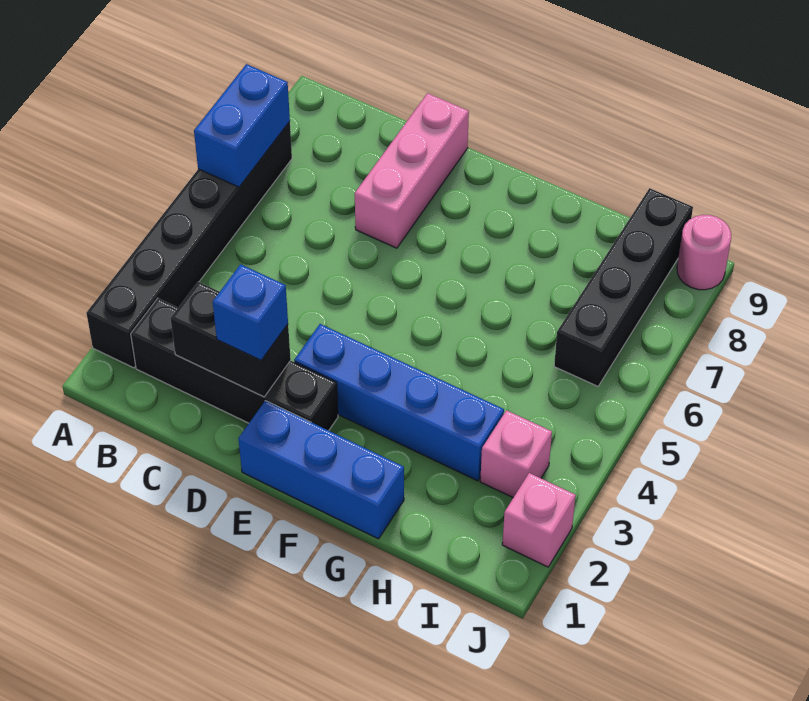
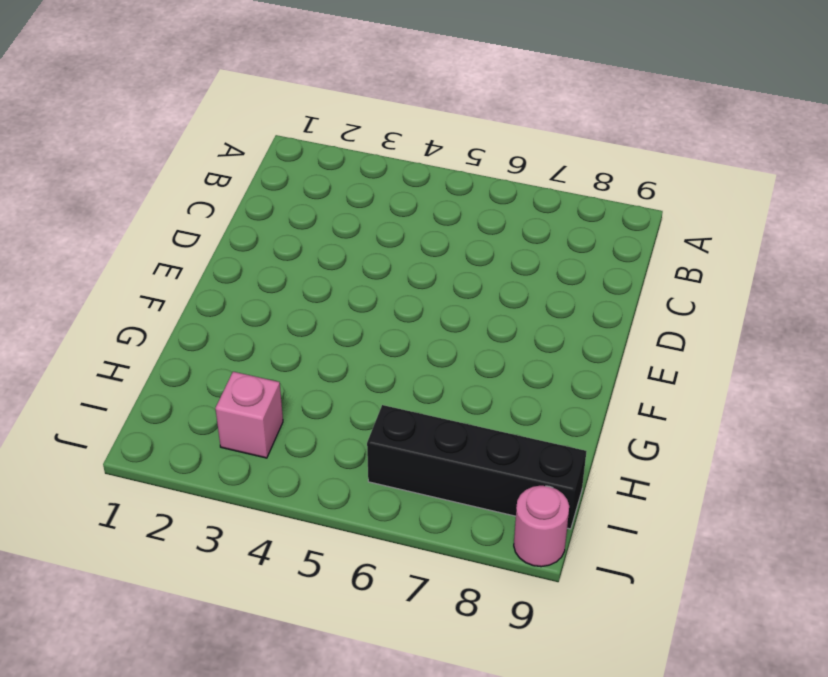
none -> black 1x6 brick [86,121,292,368]
none -> black 1x4 brick [131,298,338,431]
none -> pink 1x3 brick [355,93,469,248]

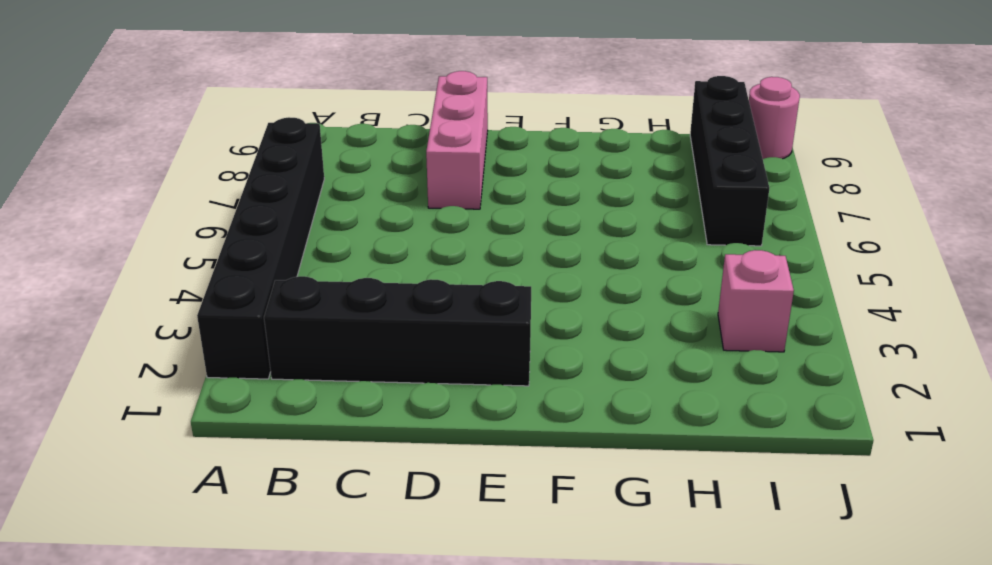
none -> blue 1x3 brick [238,401,404,539]
none -> blue 1x4 brick [294,324,504,481]
none -> pink 1x1 brick [502,473,576,567]

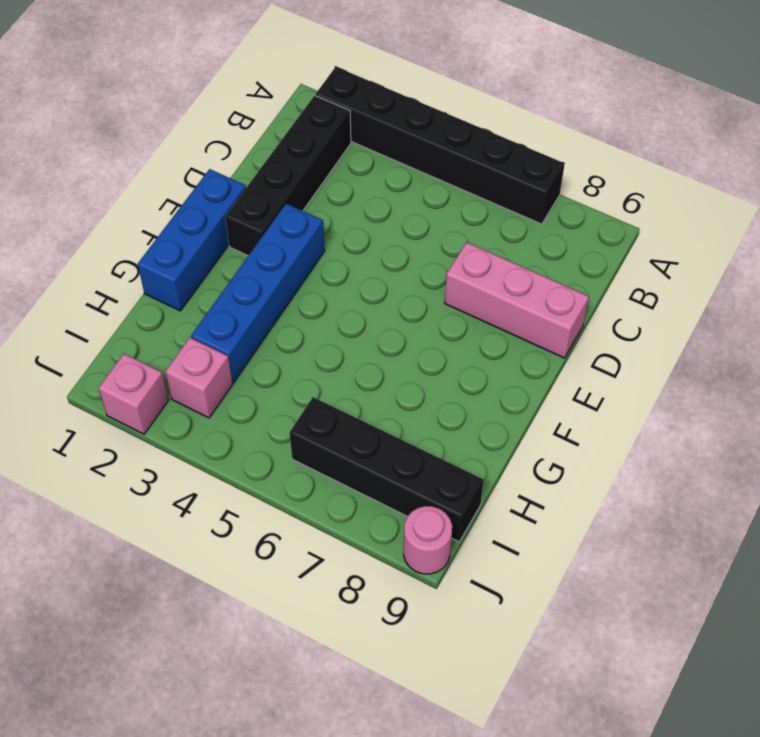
none -> blue 1x2 brick [194,64,290,187]
none -> black 1x2 brick [171,282,291,397]
none -> blue 1x1 brick [213,264,288,360]

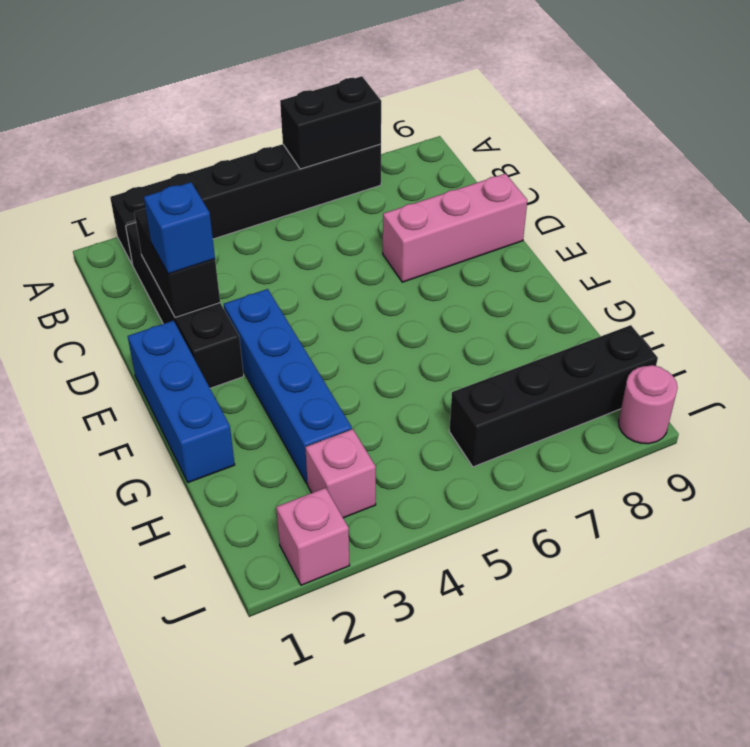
black 1x2 brick [280,76,381,169] -> blue 1x2 brick [194,64,290,187]

